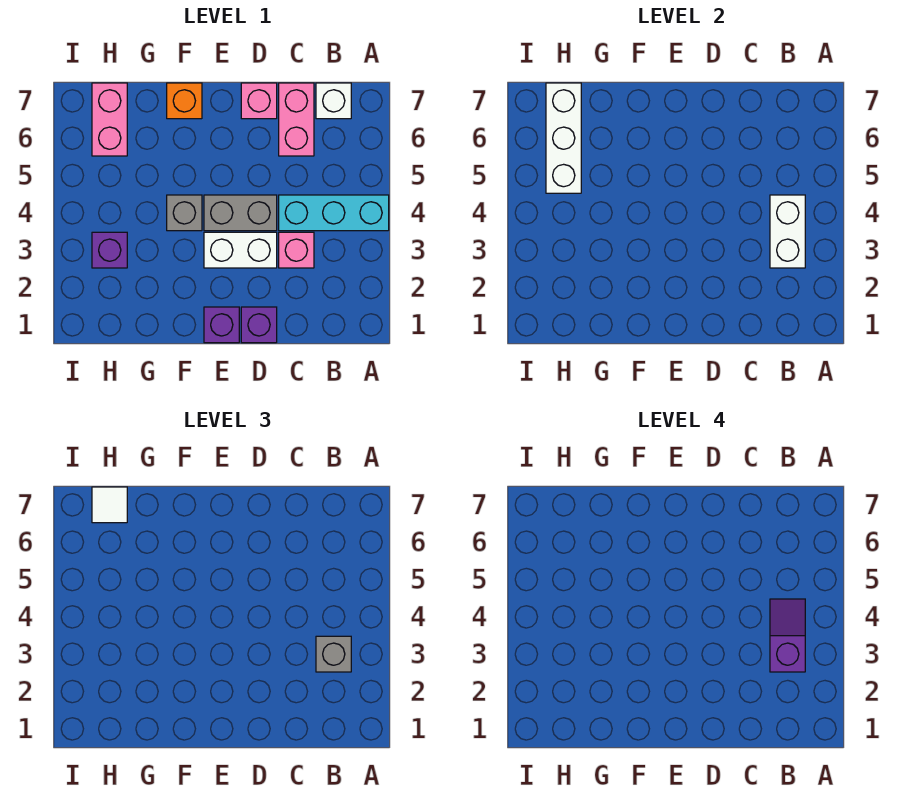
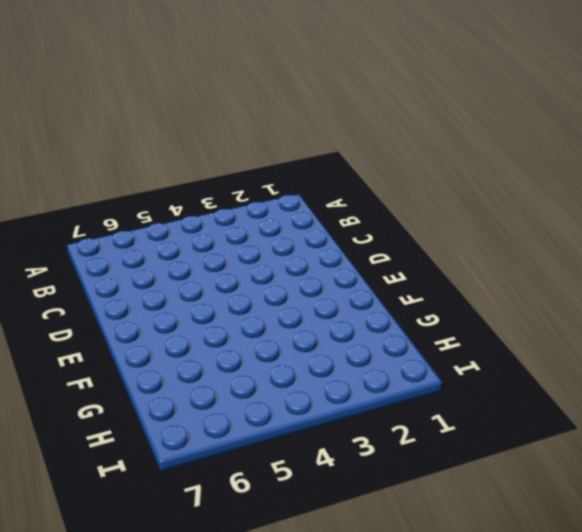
none -> cyan 1x3 brick [279,195,389,231]
none -> white 1x1 brick [316,83,351,119]
none -> pink 1x1 brick [279,232,314,268]

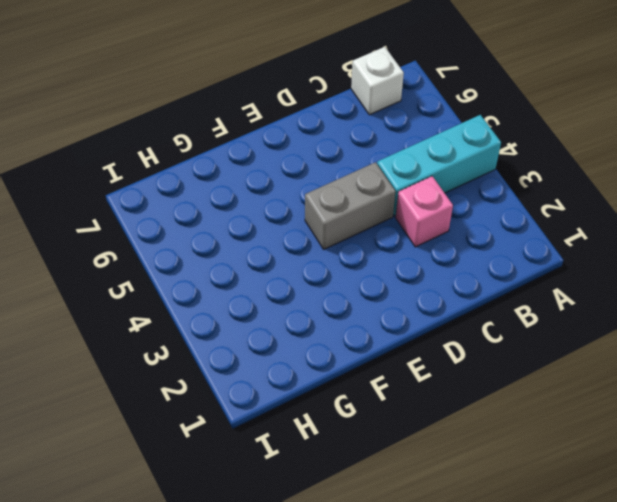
none -> pink 1x2 brick [279,83,314,156]
none -> purple 1x1 brick [241,307,277,343]
none -> white 1x2 brick [204,232,277,268]

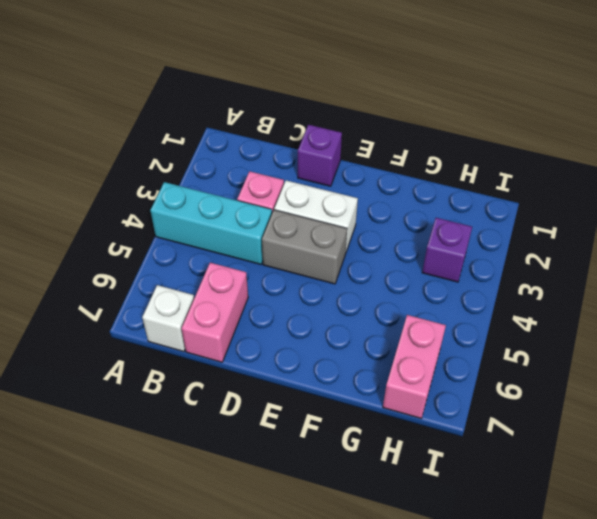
none -> pink 1x1 brick [241,83,277,119]
none -> purple 1x1 brick [204,307,239,343]
none -> grey 1x1 brick [167,195,202,231]

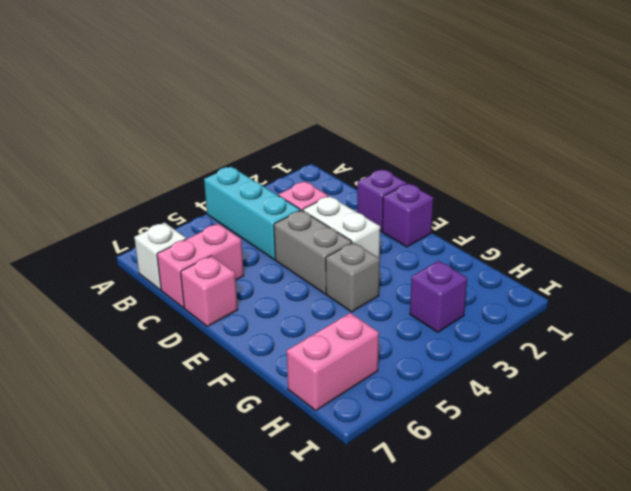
none -> orange 1x1 brick [167,83,202,119]
none -> white 1x2 brick [770,195,805,268]
none -> white 1x3 brick [546,83,581,193]

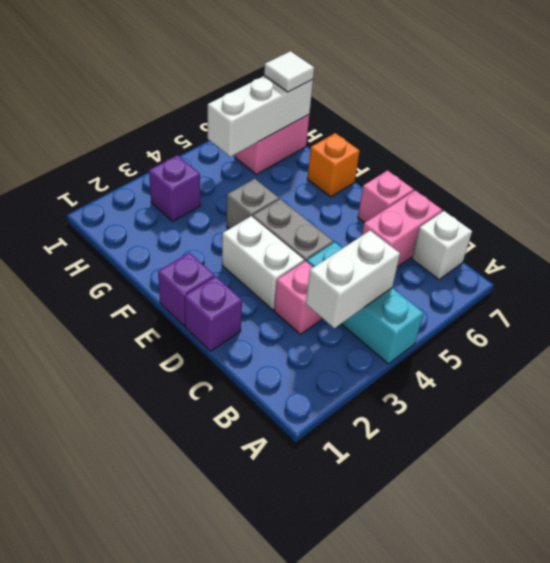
none -> grey 1x1 brick [316,636,351,672]
none -> purple 1x2 slope [770,599,805,672]

